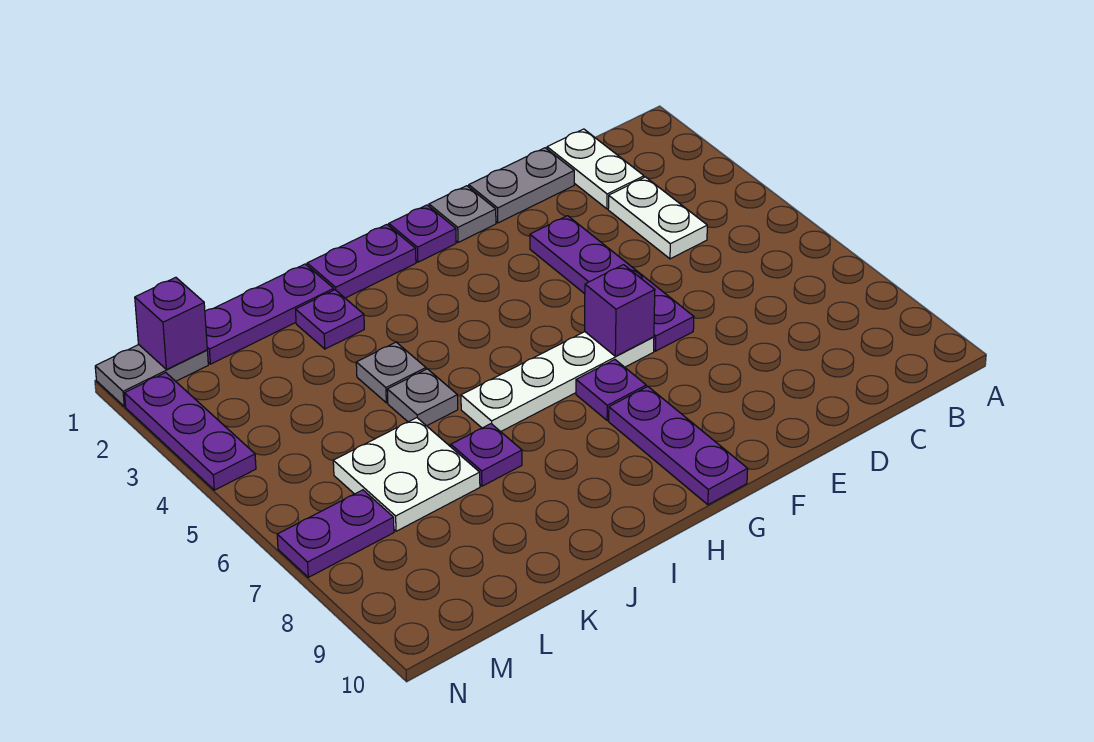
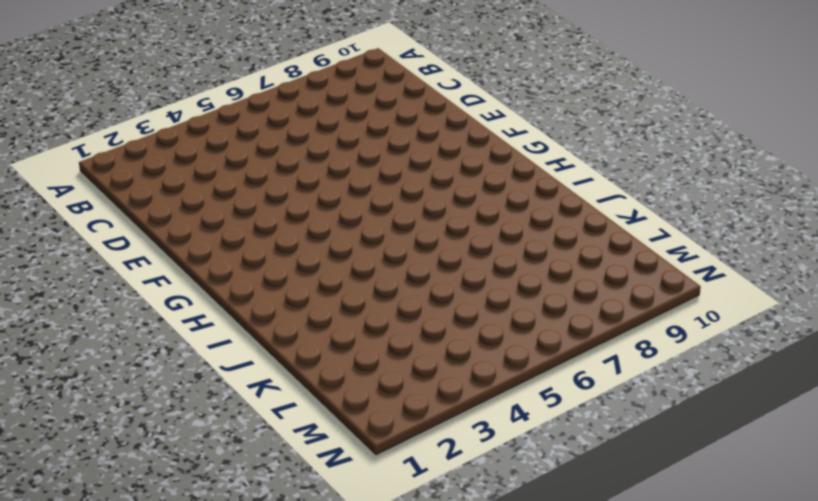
none -> white 1x2 plate [547,129,644,209]
none -> white 1x2 plate [608,177,707,259]
none -> grey 1x2 plate [469,148,574,223]

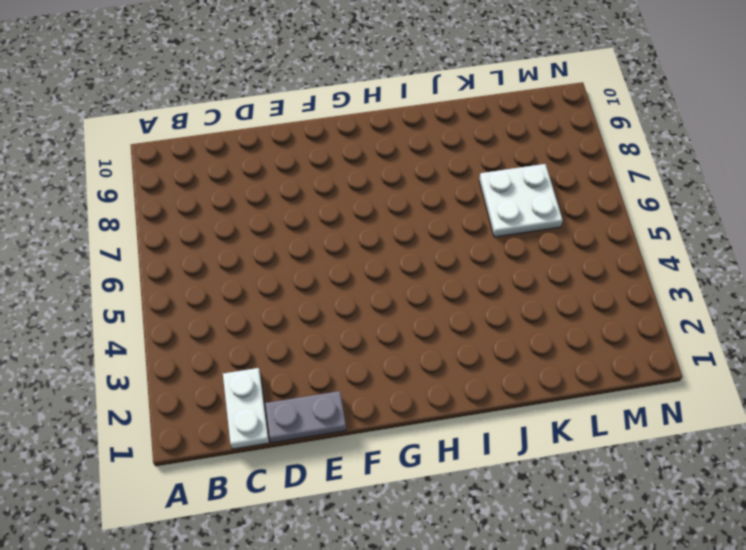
none -> white 1x2 plate [608,177,707,259]
none -> purple 1x4 plate [530,216,694,351]
none -> grey 1x1 plate [429,186,496,242]

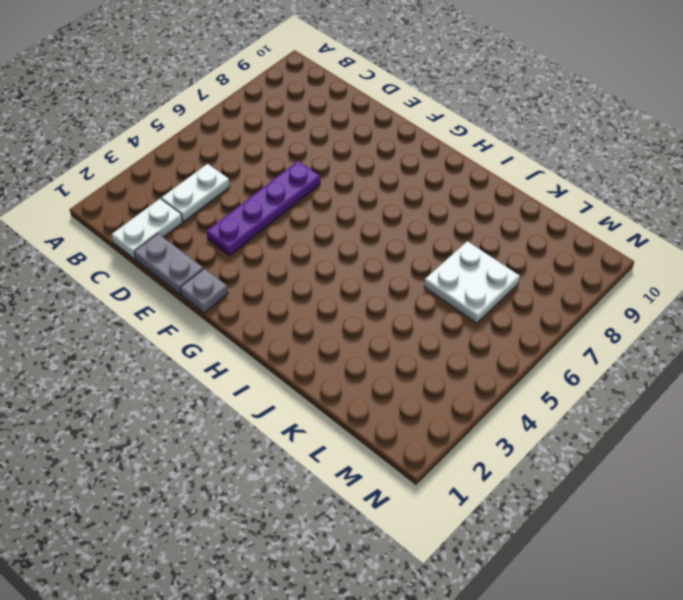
none -> white 1x4 plate [461,332,654,432]
none -> purple 1x1 plate [389,205,456,262]
none -> purple 1x1 plate [576,360,646,421]

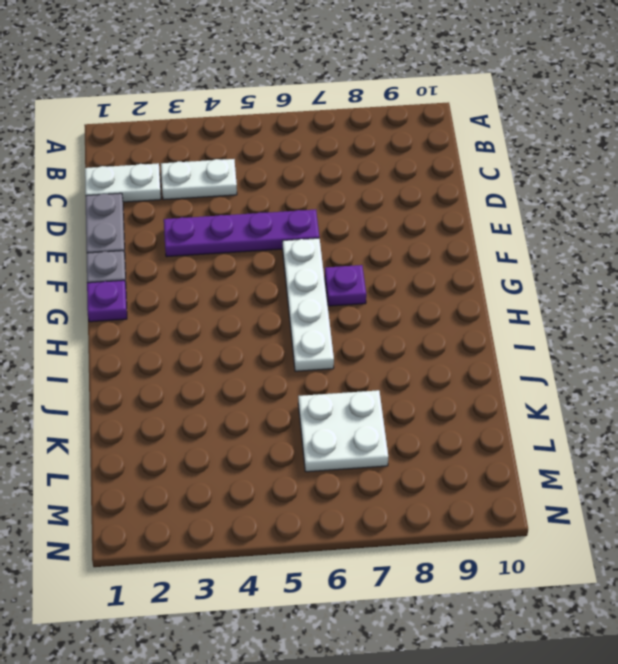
none -> purple 1x3 plate [609,387,748,505]
none -> purple 1x2 plate [307,225,416,298]
none -> purple 1x3 plate [205,264,334,364]

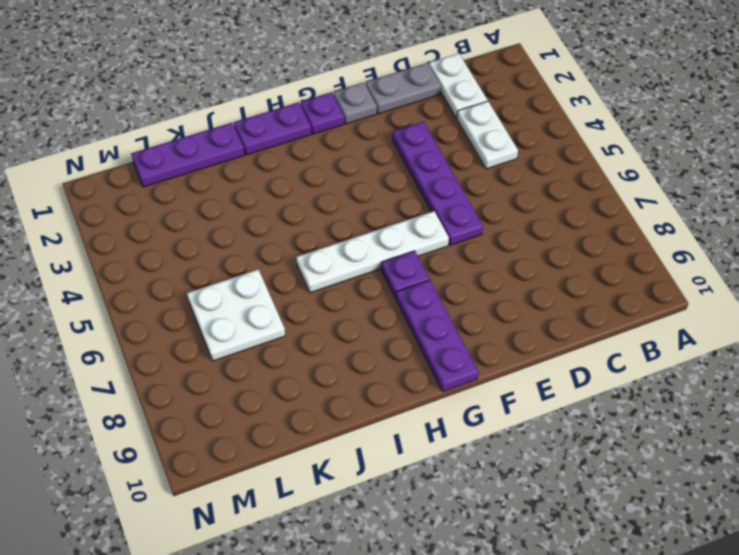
none -> purple 1x1 plate [295,290,364,349]
none -> grey 1x1 plate [356,342,426,403]
none -> grey 1x1 plate [387,369,458,426]

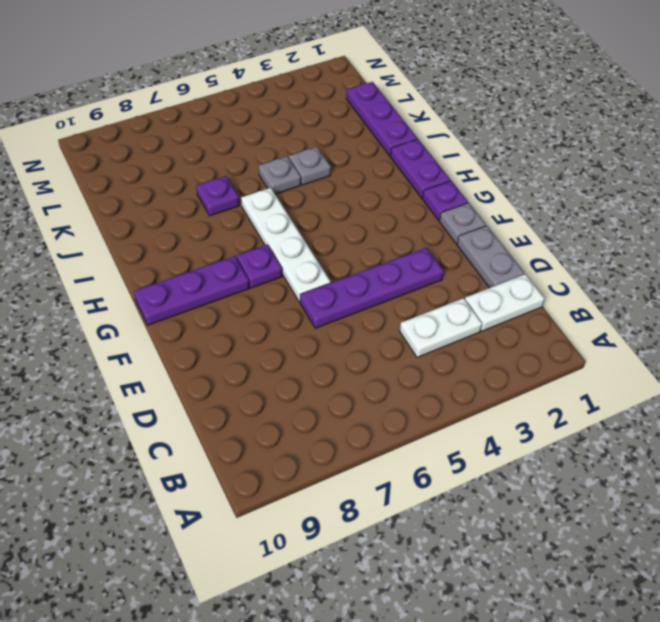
none -> purple 1x1 plate [295,290,364,349]
none -> white 2x2 plate [333,418,480,531]
none -> grey 1x2 plate [95,345,208,406]

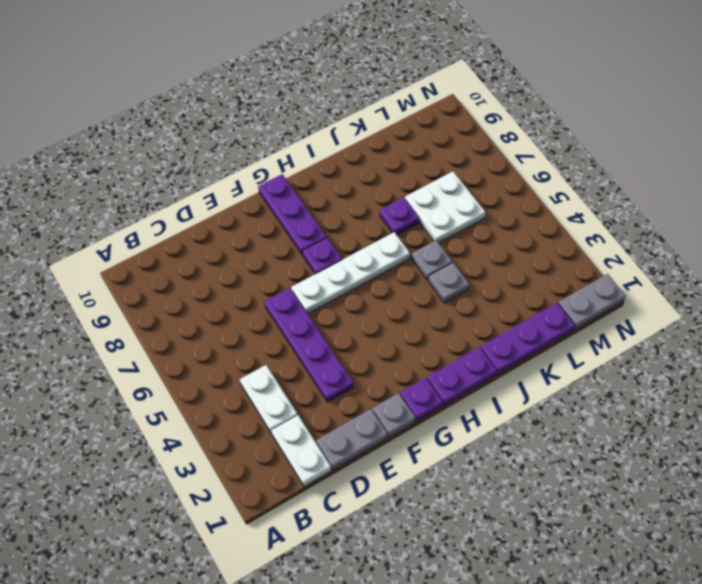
none -> purple 1x1 plate [295,290,364,349]
none -> purple 1x2 plate [277,490,394,577]
none -> purple 1x3 plate [125,373,256,490]

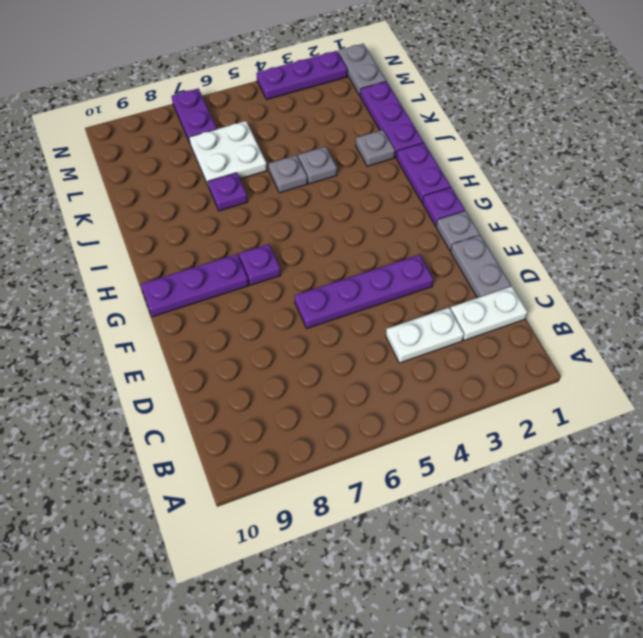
grey 1x1 plate [356,130,395,166] -> purple 1x1 plate [295,290,364,349]
none -> white 1x4 plate [461,332,654,432]
none -> purple 1x1 brick [585,265,655,356]
none -> purple 1x1 brick [135,277,207,370]

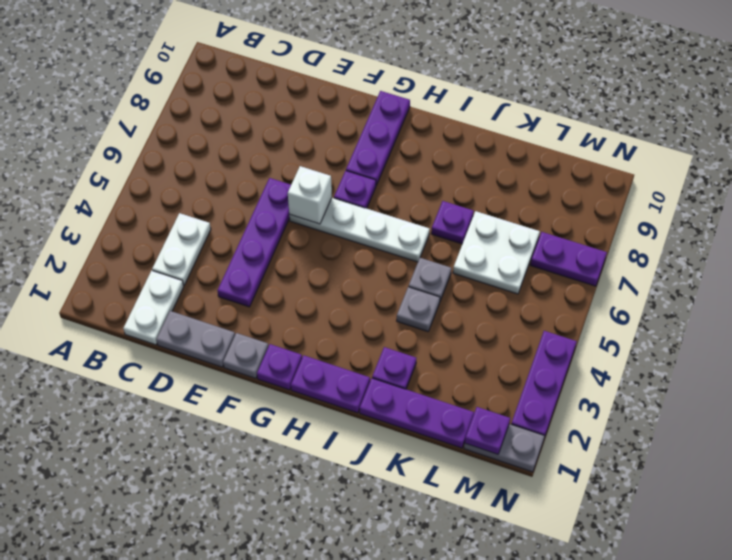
white 1x1 brick [288,166,332,224] -> purple 1x1 brick [585,265,655,356]
purple 1x1 plate [465,407,510,454] -> purple 1x1 brick [135,277,207,370]

